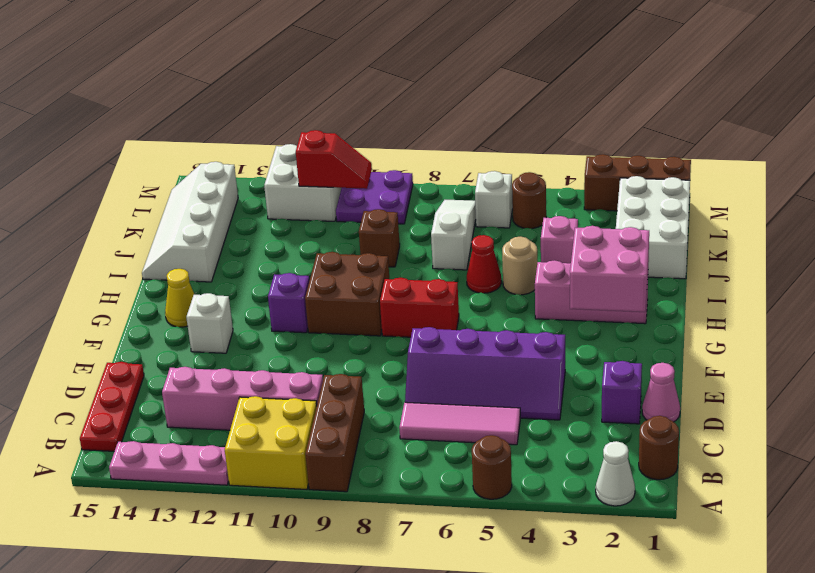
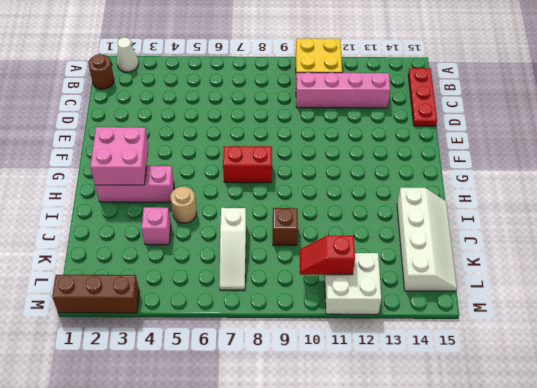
none -> brown 1x1 round brick [472,435,512,499]
none -> brown 1x3 brick [305,374,364,492]
none -> pink 1x3 plate [109,441,229,485]
none -> pink 1x3 tile [399,402,520,445]

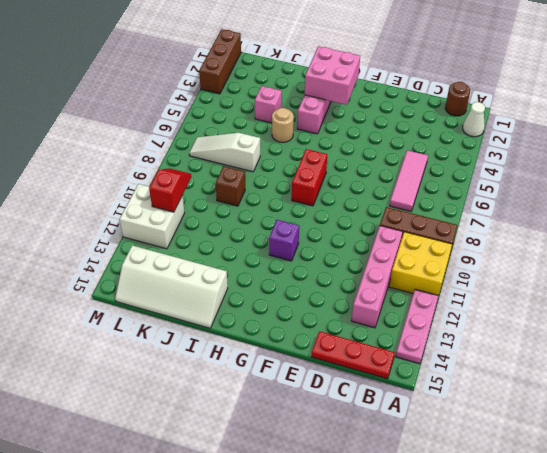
none -> brown 1x1 round brick [472,435,512,499]
none -> pink 1x1 cone [642,363,680,422]
none -> purple 1x1 brick [602,361,642,424]
none -> purple 2x4 slope [405,327,565,420]

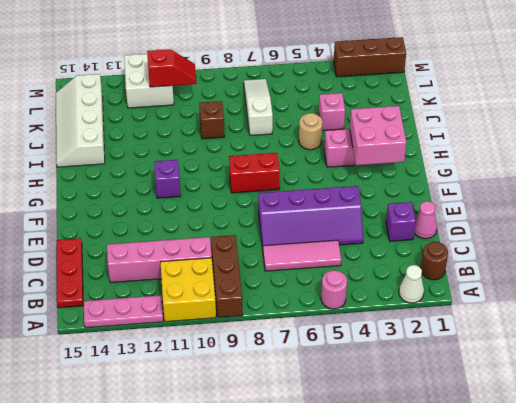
pink 1x1 round brick [321,270,347,309] -> brown 1x1 round brick [472,435,512,499]
none -> white 1x1 brick [186,293,233,353]
none -> brown 2x2 brick [305,252,389,336]
none -> yellow 1x1 cone [165,269,195,327]
none -> red 1x1 cone [467,235,501,293]

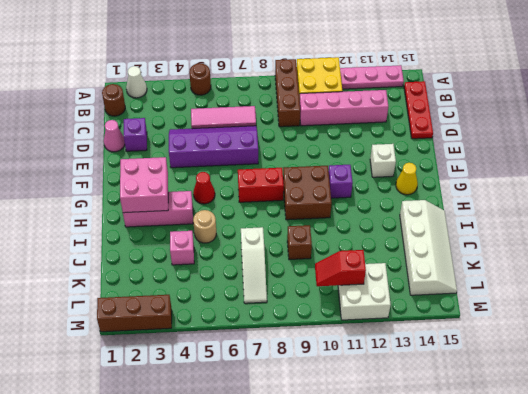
red 1x1 cone [193,172,215,204] -> red 1x1 cone moved to [467,235,501,293]
none -> white 2x3 brick [616,176,690,279]
none -> brown 1x1 round brick [512,172,546,229]
none -> white 1x1 brick [475,171,513,228]
none -> purple 2x2 plate [336,170,413,224]

